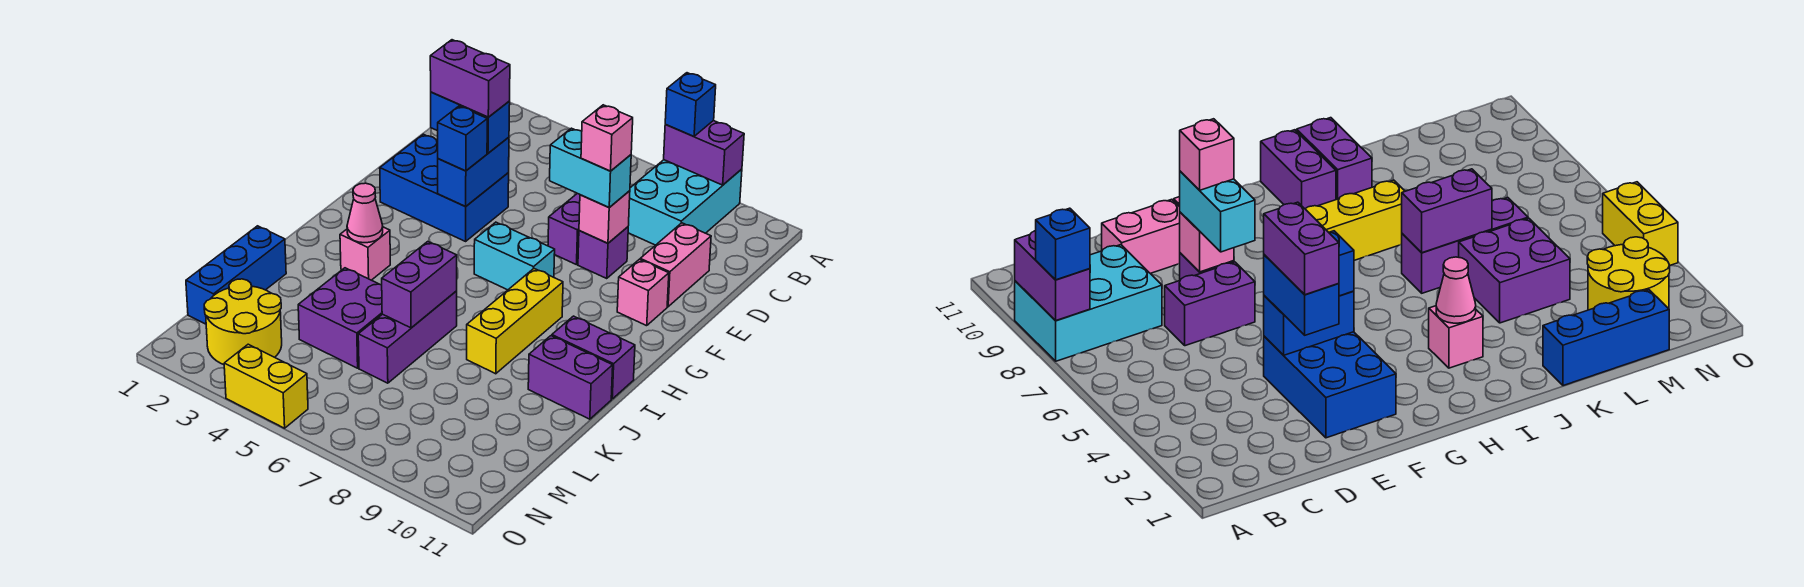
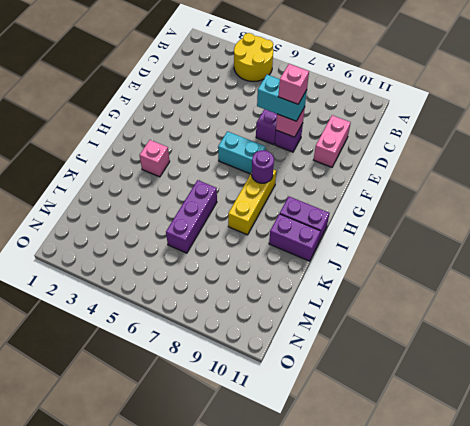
yellow 2x2 round brick [234,33,273,81] -> yellow 2x2 round brick moved to [204,279,282,365]
purple 1x1 round brick [252,150,274,183] -> none
none -> cyan 2x3 brick [628,160,742,245]
none -> blue 2x3 brick [380,134,509,241]
none -> pink 1x1 brick [617,259,669,326]

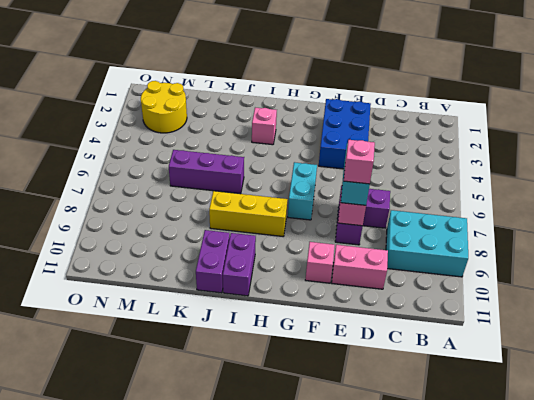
none -> blue 1x3 brick [186,226,286,324]
none -> purple 2x2 brick [298,268,382,368]
none -> yellow 1x2 brick [224,344,308,428]

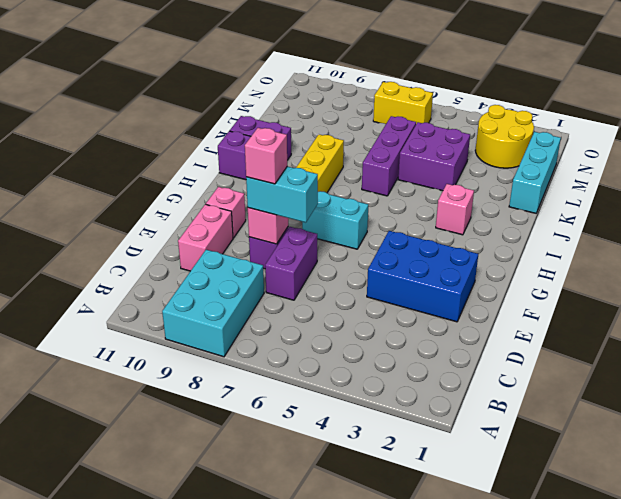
cyan 1x3 brick [509,132,561,213] -> blue 1x3 brick [186,226,286,324]
yellow 1x2 brick [373,82,433,124] -> yellow 1x2 brick moved to [224,344,308,428]
none -> purple 1x2 brick [664,121,744,185]
none -> blue 1x2 brick [438,137,509,207]
none -> pink 1x1 cone [347,183,383,243]

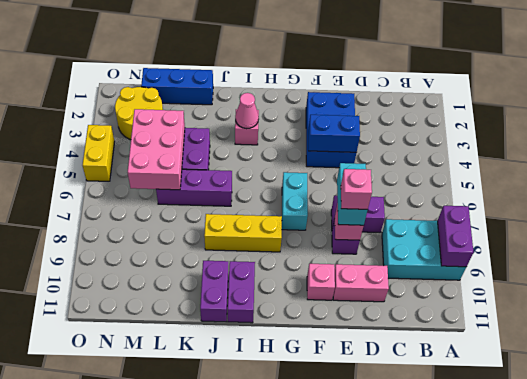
pink 2x3 brick [128,109,185,190] -> none
none -> purple 1x2 brick [382,242,457,328]
none -> blue 1x1 brick [665,73,716,136]
none -> blue 1x2 brick [431,92,510,153]

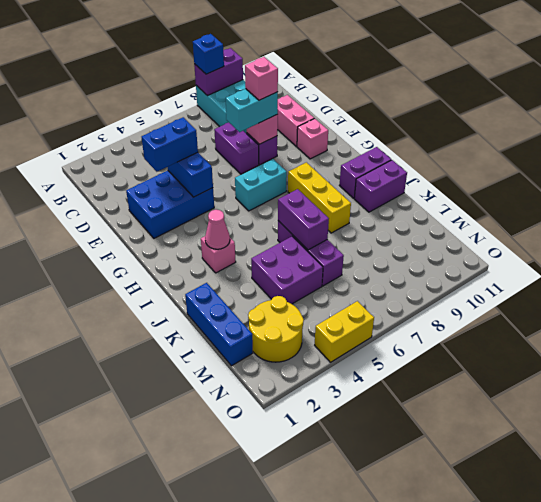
none -> blue 1x1 brick [438,106,487,171]
none -> purple 1x2 brick [430,40,510,117]

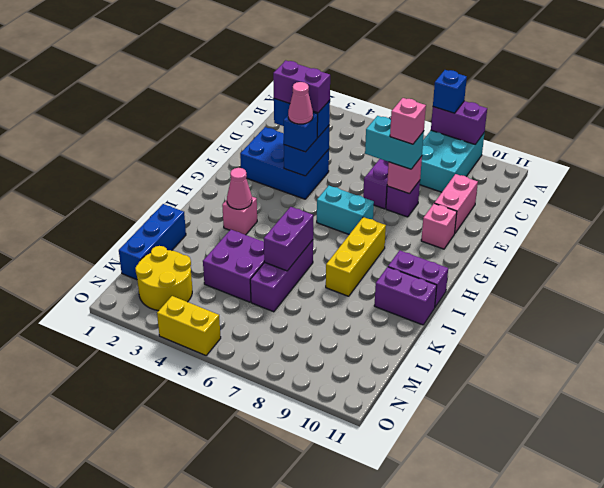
pink 1x1 cone [288,82,313,124] -> none

